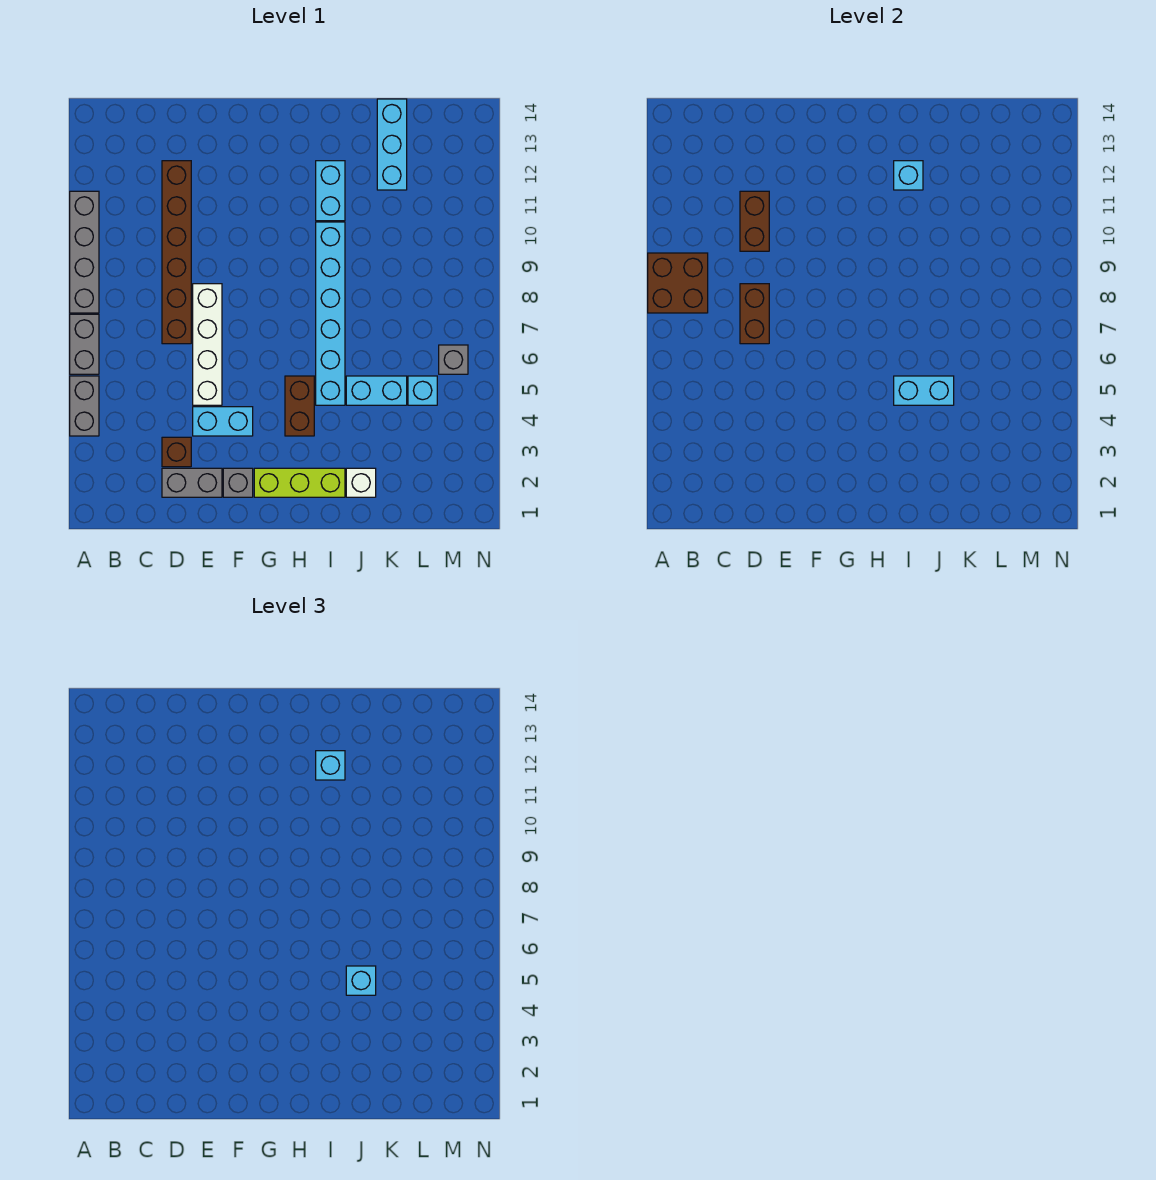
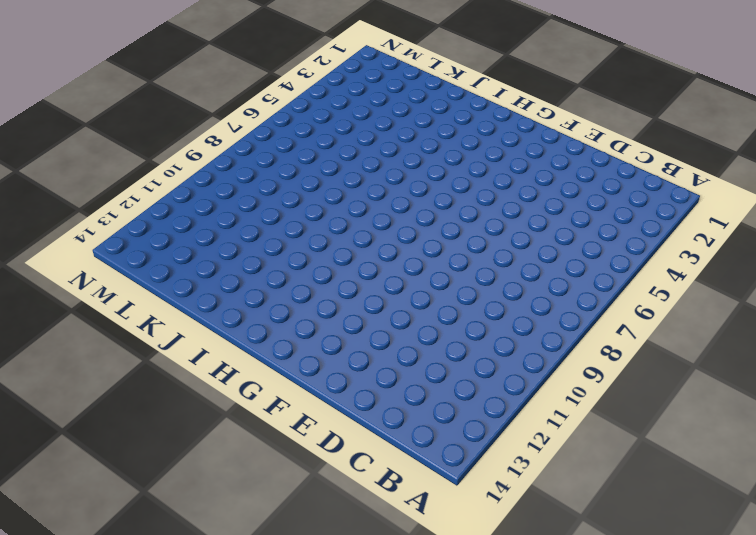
none -> grey 1x2 brick [70,376,99,436]
none -> grey 1x2 brick [70,314,99,374]
none -> grey 1x4 brick [70,191,99,313]

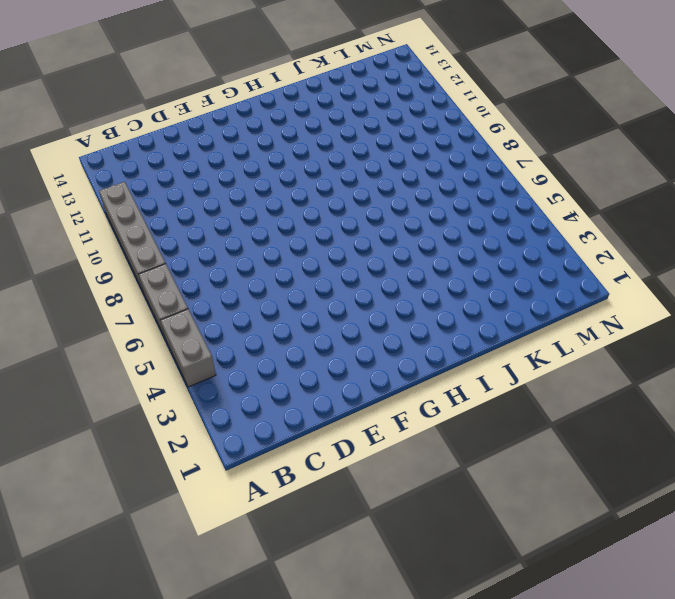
none -> grey 1x2 brick [162,468,222,497]
none -> brown 1x1 brick [162,437,191,467]
none -> brown 1x6 brick [162,161,191,344]

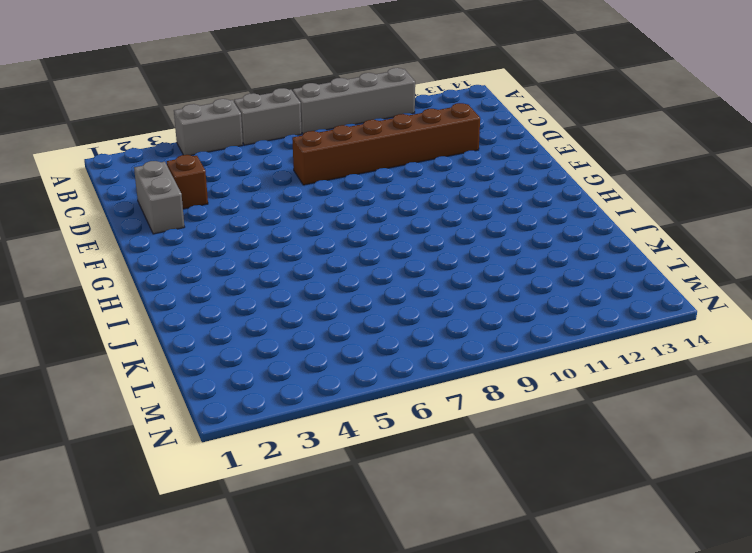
none -> cyan 1x2 brick [193,407,253,436]
none -> white 1x4 brick [193,284,222,405]
none -> grey 1x1 brick [223,468,253,497]

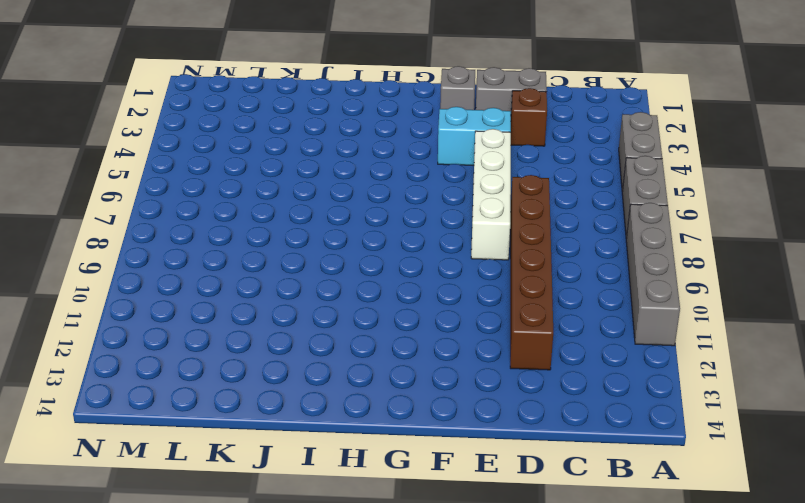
none -> lime 1x3 brick [254,468,345,497]
none -> brown 1x2 brick [285,376,314,436]
none -> cyan 1x6 brick [316,222,345,405]

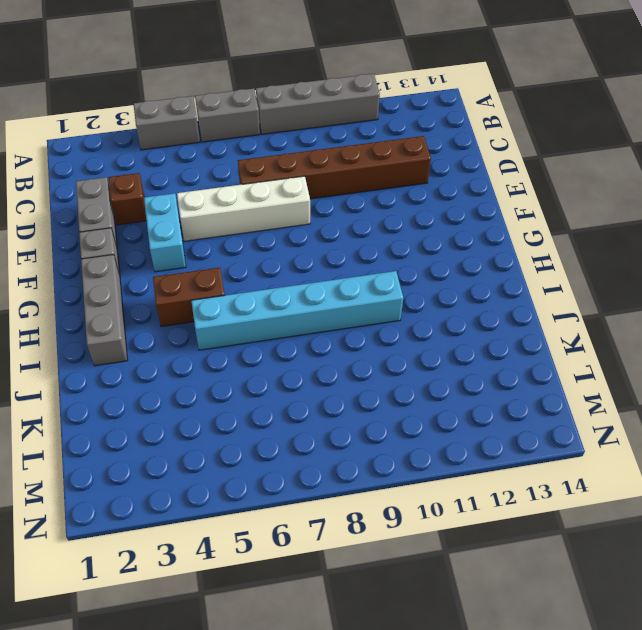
grey 1x3 brick [81,254,128,366] -> lime 1x3 brick [254,468,345,497]
none -> cyan 1x2 brick [316,161,345,221]
none -> white 1x1 brick [346,468,376,497]
none -> cyan 1x2 brick [346,376,407,405]

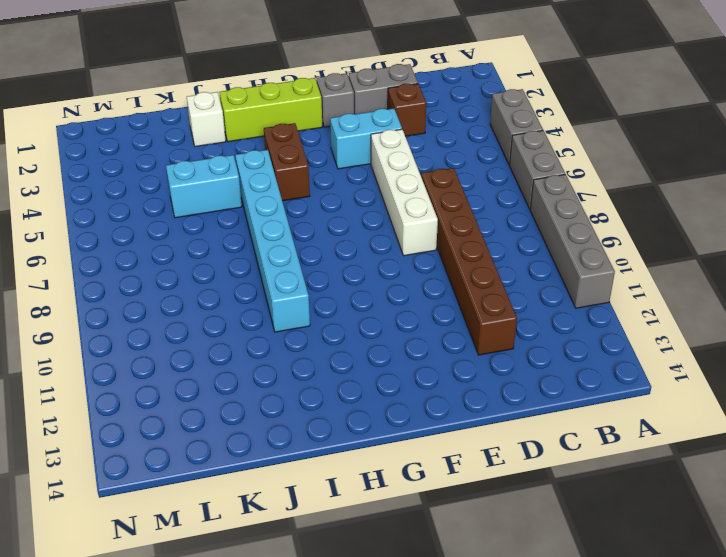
none -> cyan 1x2 brick [316,161,345,221]
none -> cyan 1x3 brick [377,99,407,190]
none -> cyan 1x1 brick [408,376,437,405]

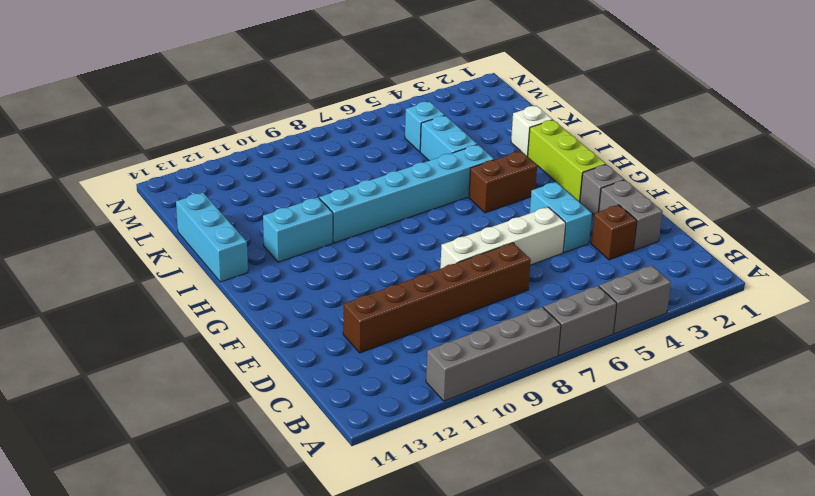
cyan 1x3 brick [176,193,248,282] -> cyan 1x3 brick turned to [377,99,407,190]
none -> grey 1x1 brick [439,345,468,374]
none -> brown 2x2 brick [648,253,708,313]
none -> brown 1x2 brick [740,284,769,344]

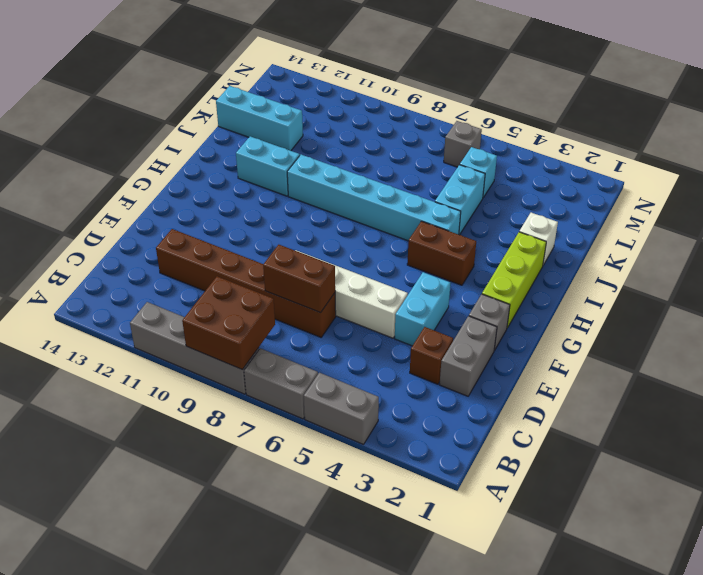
none -> brown 1x2 brick [740,191,769,251]
none -> cyan 1x2 brick [894,376,954,405]
none -> cyan 1x1 brick [894,161,923,190]

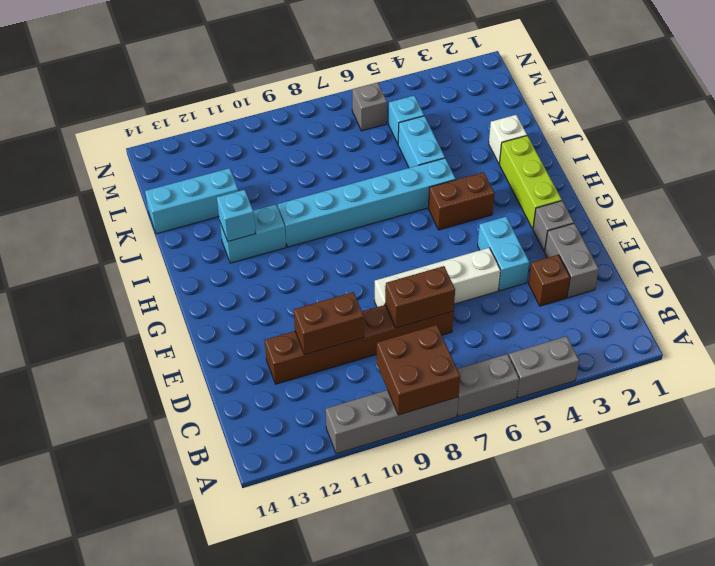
none -> cyan 1x2 brick [894,376,954,405]
none -> cyan 1x1 brick [316,751,345,780]
none -> cyan 1x1 brick [346,966,376,995]

